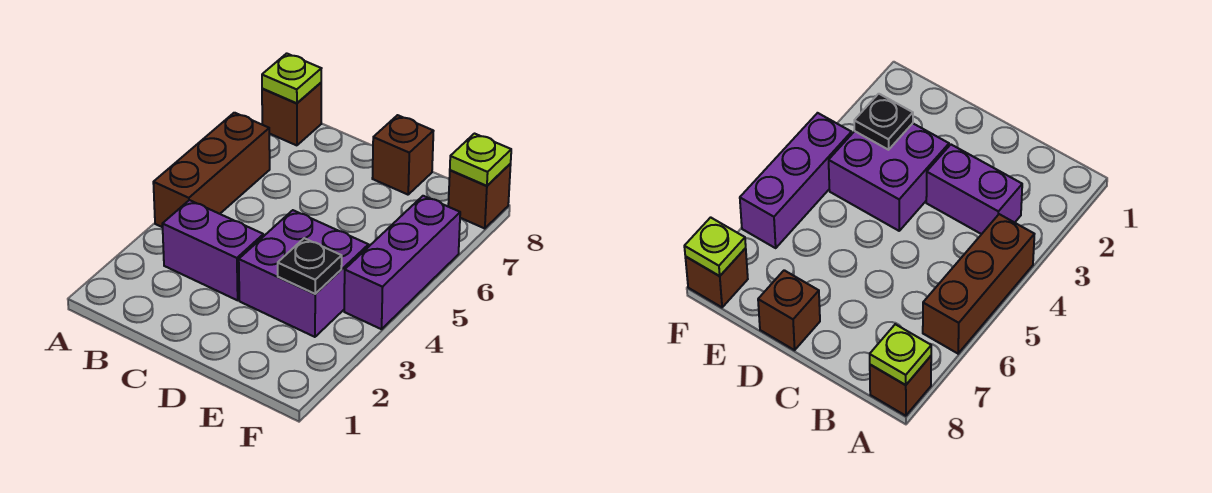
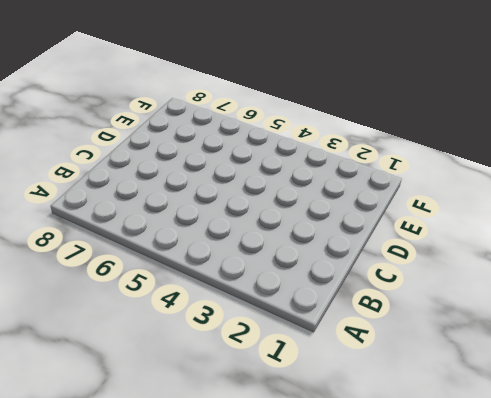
none -> brown 1x3 brick [153,113,270,227]
none -> brown 1x1 brick [262,83,321,145]

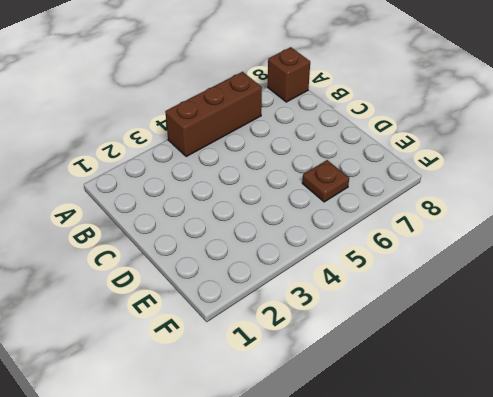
brown 1x1 plate [302,160,349,202] -> none
none -> purple 1x2 brick [162,200,264,300]
none -> purple 2x2 brick [239,210,368,337]

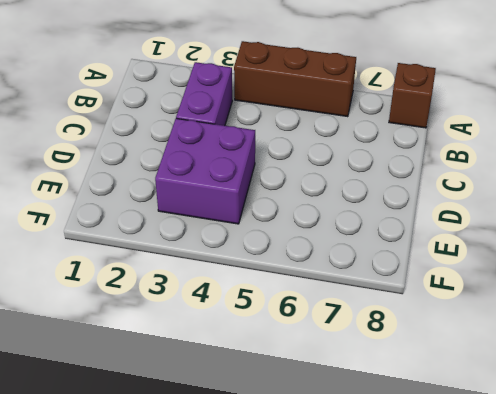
none -> brown 1x1 brick [372,115,433,195]
none -> purple 1x3 brick [344,196,460,329]

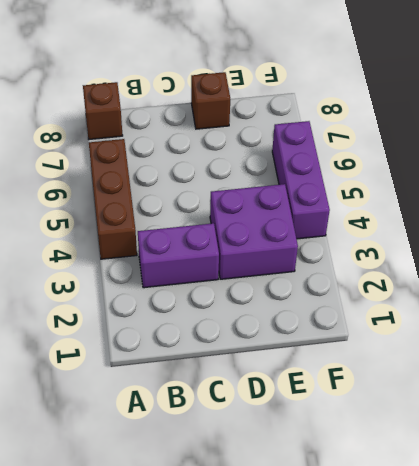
none -> brown 1x1 brick [448,164,511,229]
none -> lime 1x1 plate [262,53,321,103]

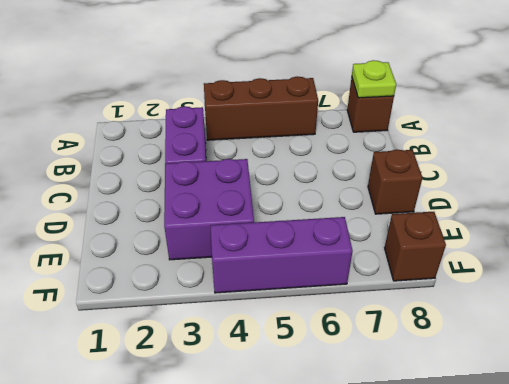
none -> black 1x1 plate [278,238,342,294]
none -> lime 1x1 plate [450,134,511,186]

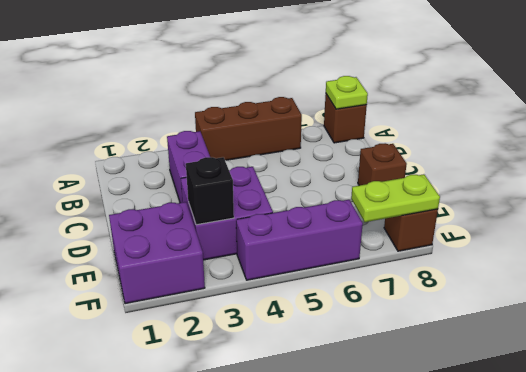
purple 2x2 brick [109,202,205,304] -> none
black 1x1 brick [186,157,234,225] -> black 1x1 plate [278,238,342,294]
lime 1x2 plate [351,174,440,222] -> lime 1x1 plate [450,134,511,186]

